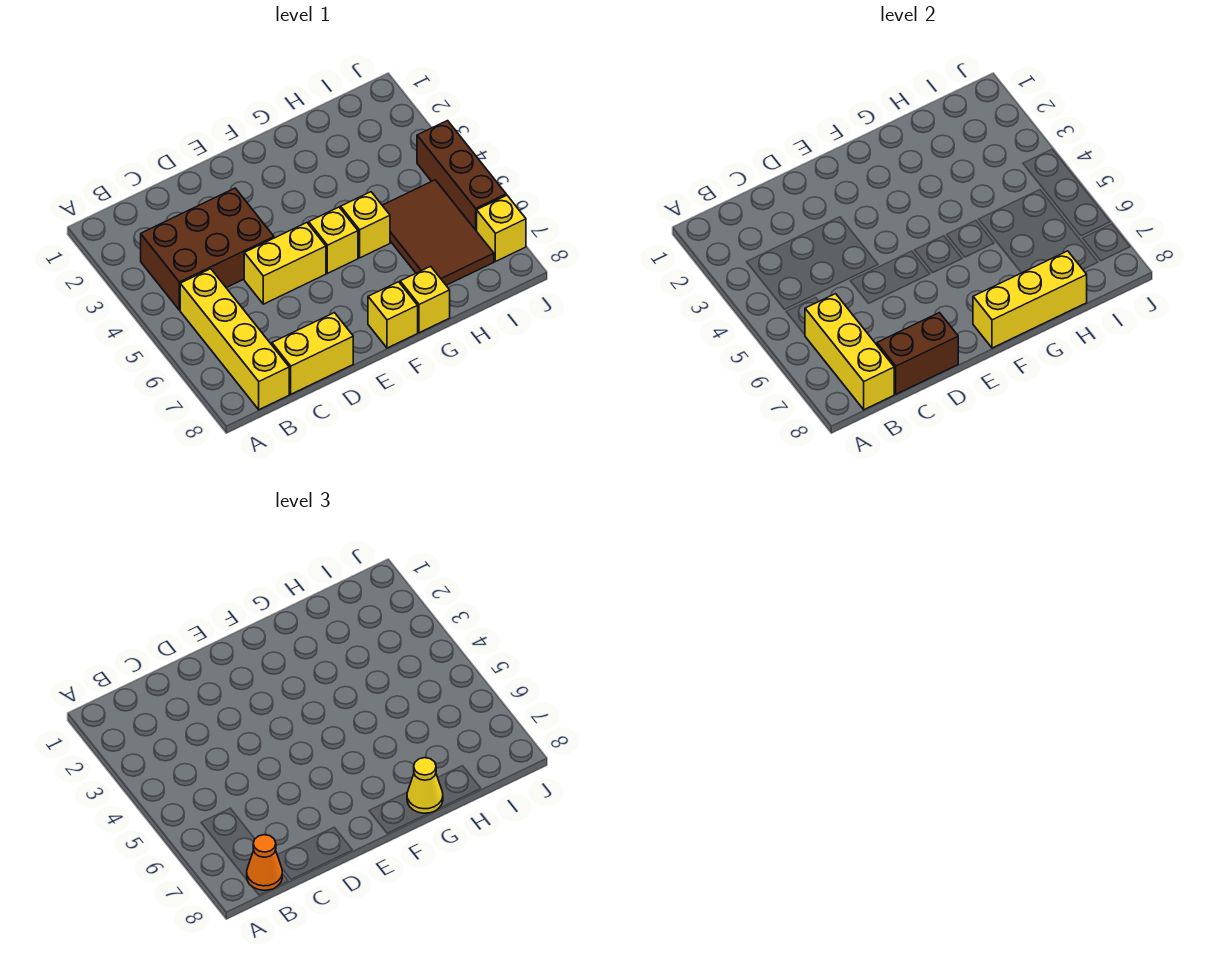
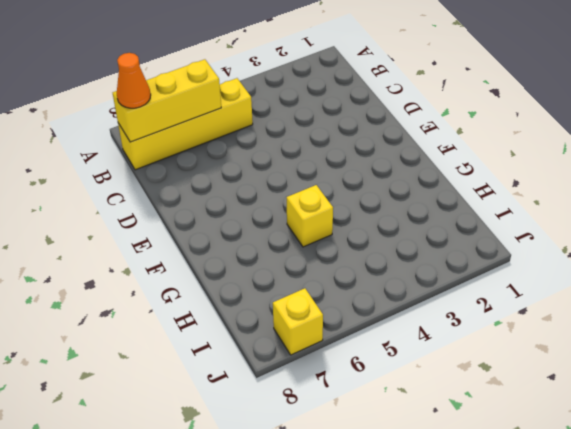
none -> brown 2x3 brick [141,188,274,310]
none -> yellow 1x2 brick [272,313,353,394]
none -> yellow 1x2 brick [244,223,326,304]

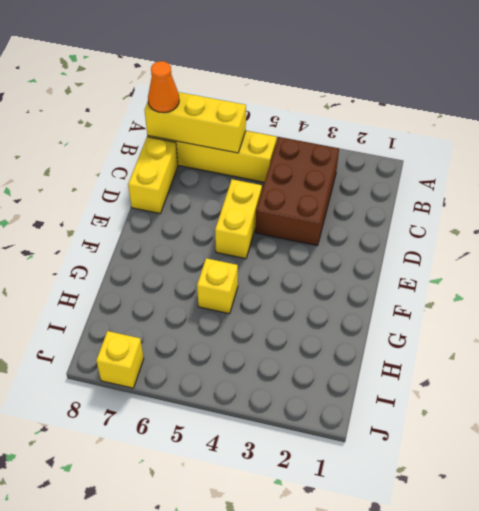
none -> yellow 1x1 brick [309,207,358,273]
none -> yellow 1x1 brick [368,282,418,348]
none -> yellow 1x1 brick [400,266,450,333]

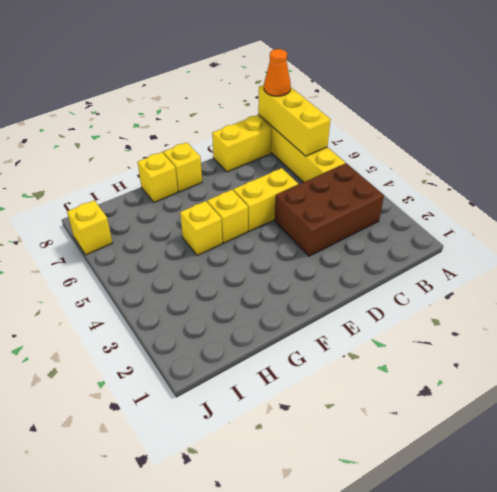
none -> brown 2x3 tile [382,180,494,285]
none -> brown 1x3 brick [417,121,506,231]
none -> brown 1x2 brick [877,313,958,394]

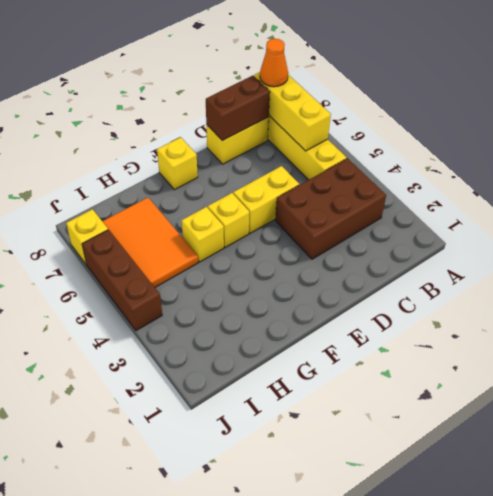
orange 2x3 tile [102,198,198,287] -> brown 2x3 tile [382,180,494,285]
none -> yellow 1x1 brick [400,266,450,333]
none -> yellow 1x3 brick [973,251,1087,348]
none -> yellow 1x1 cone [407,758,443,813]

